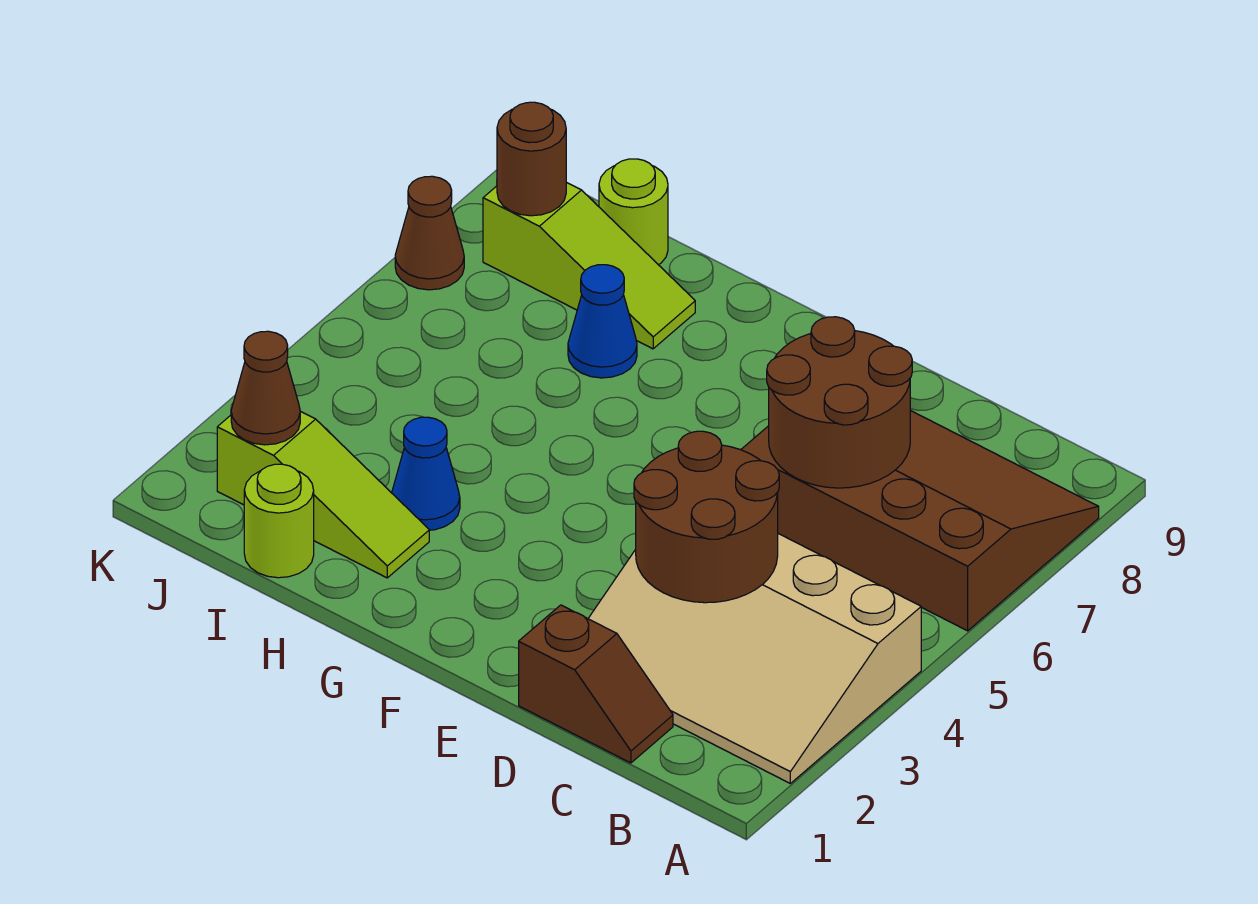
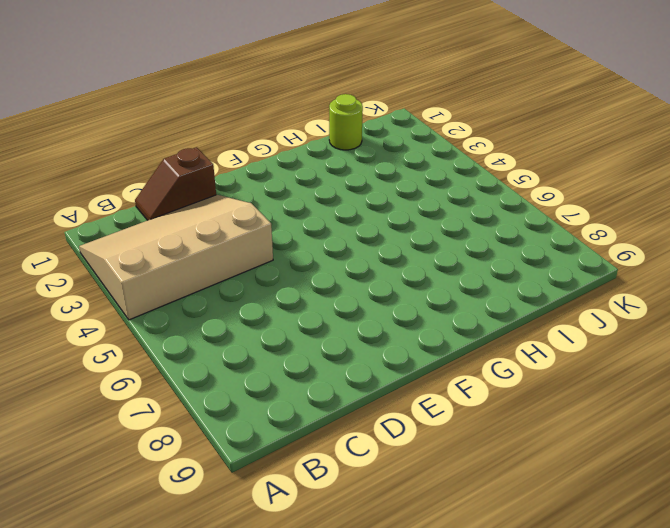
none -> brown 3x4 slope [741,410,1099,631]
none -> lime 1x3 slope [217,411,429,578]
none -> blue 1x1 cone [392,417,460,530]

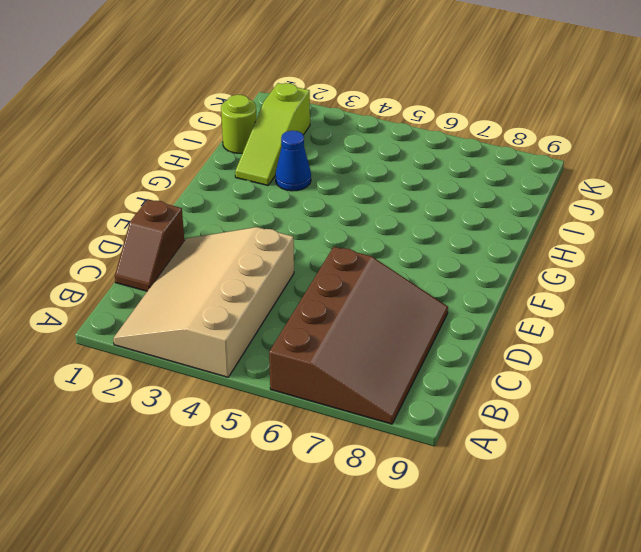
none -> blue 1x1 cone [568,265,637,378]
none -> lime 1x3 slope [483,182,695,349]
none -> lime 1x1 round brick [599,159,668,265]

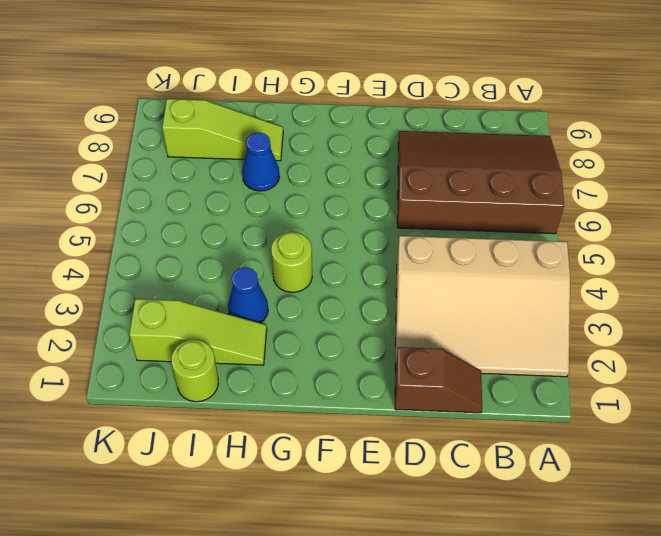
lime 1x1 round brick [271,232,312,293] -> lime 1x1 round brick moved to [599,159,668,265]
none -> brown 1x1 cone [395,176,464,290]
none -> brown 2x2 round brick [634,431,779,603]
none -> brown 2x2 round brick [767,317,912,488]

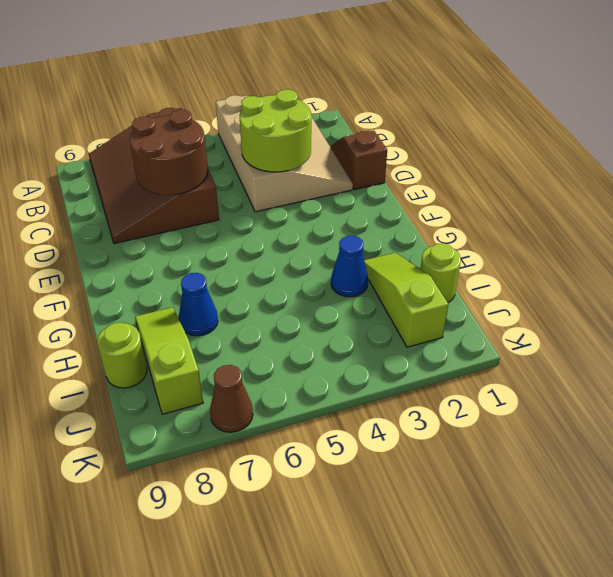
lime 2x2 round brick [239,89,311,172] -> brown 2x2 round brick [634,431,779,603]
none -> brown 1x1 cone [231,331,300,445]
none -> brown 1x1 round brick [497,102,566,216]

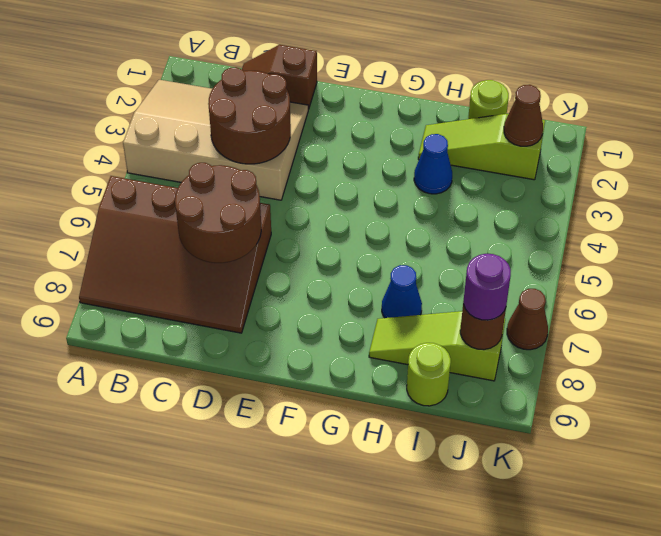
purple 1x1 round brick [464,254,511,320] -> none

